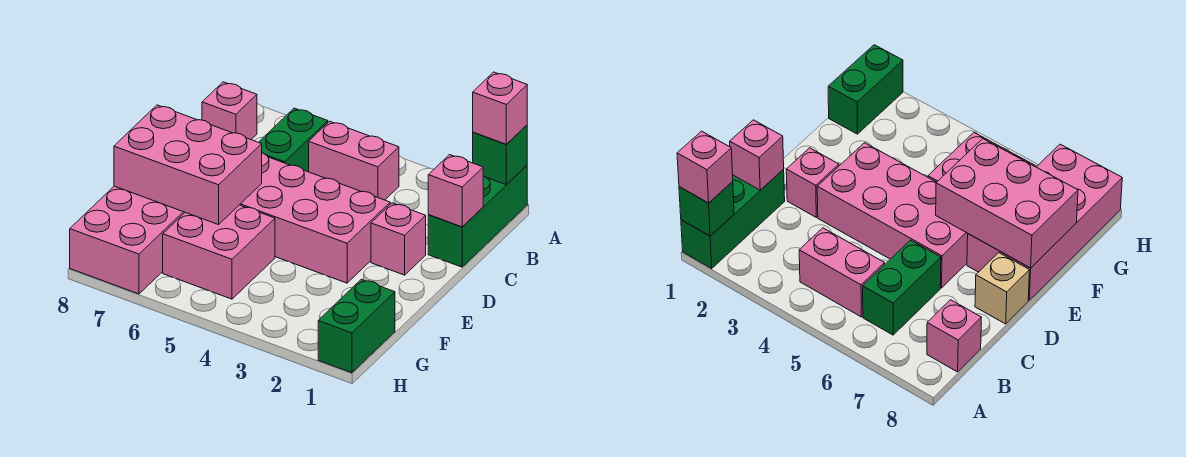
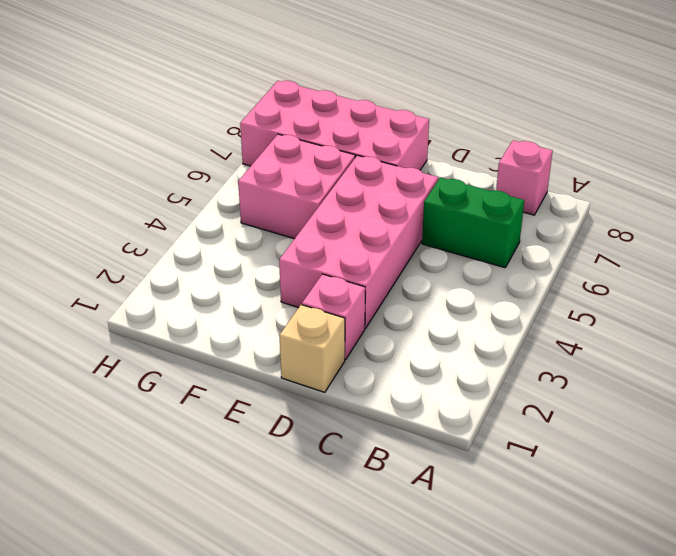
tan 1x1 brick [280,305,345,392] -> tan 1x1 brick moved to [975,253,1029,324]
none -> green 1x3 brick [428,166,527,267]
none -> pink 1x2 brick [309,121,399,200]
none -> green 1x2 brick [318,279,395,373]

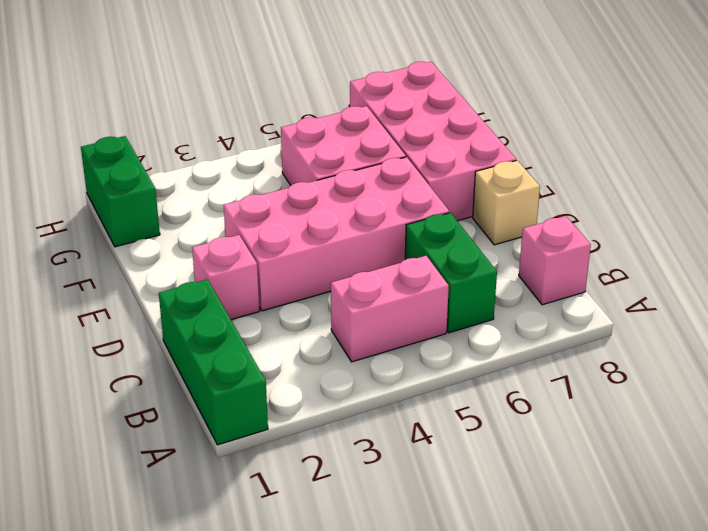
none -> green 1x1 brick [473,125,527,185]
none -> pink 1x1 brick [428,155,483,227]
none -> pink 2x3 brick [114,105,262,225]

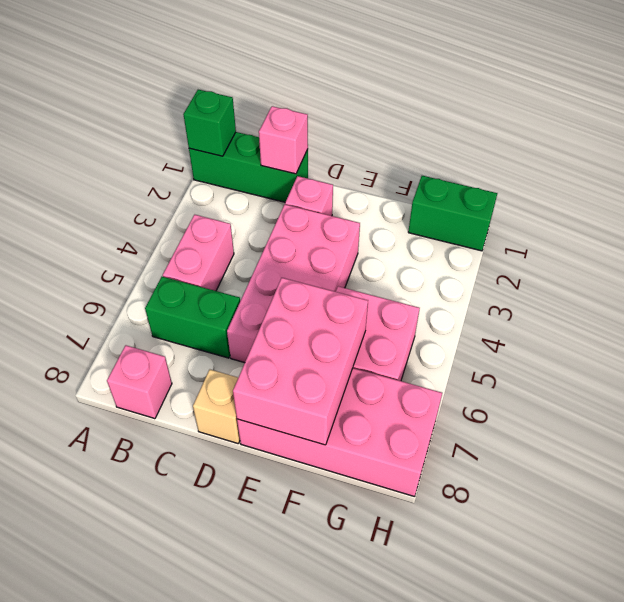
none -> pink 1x1 brick [473,72,527,144]

